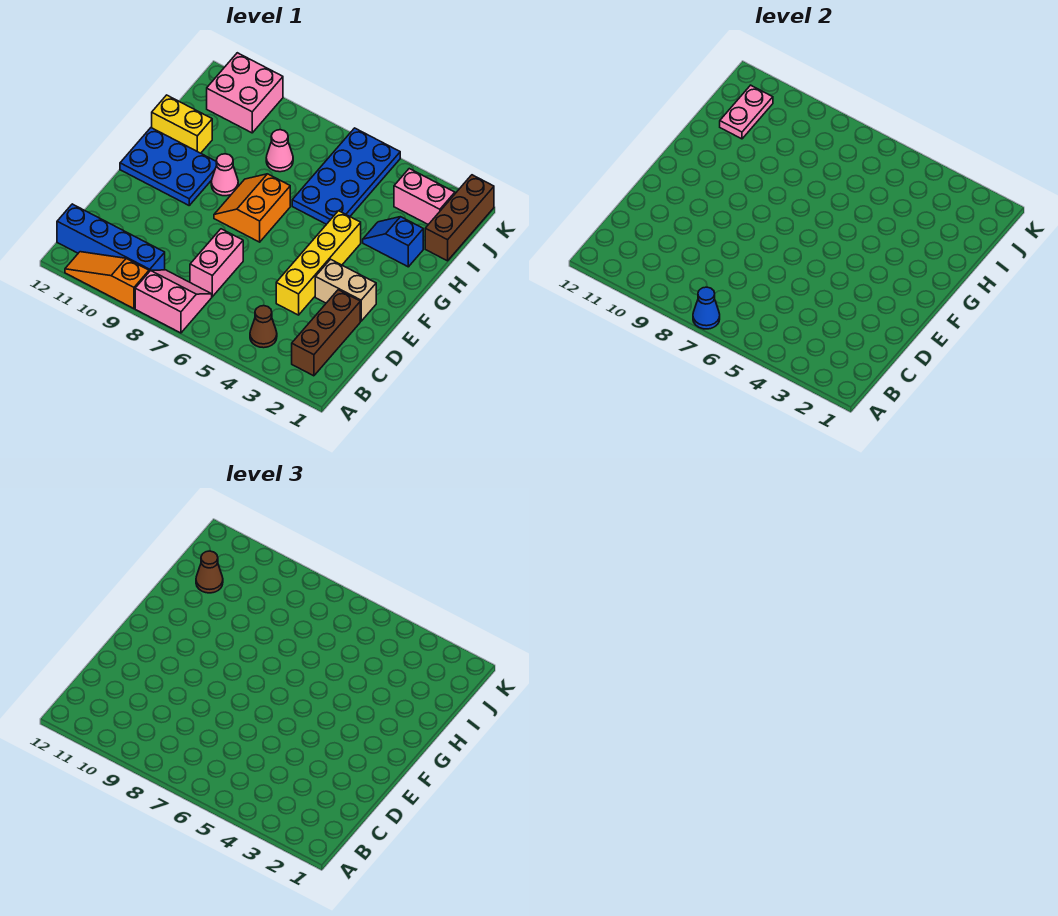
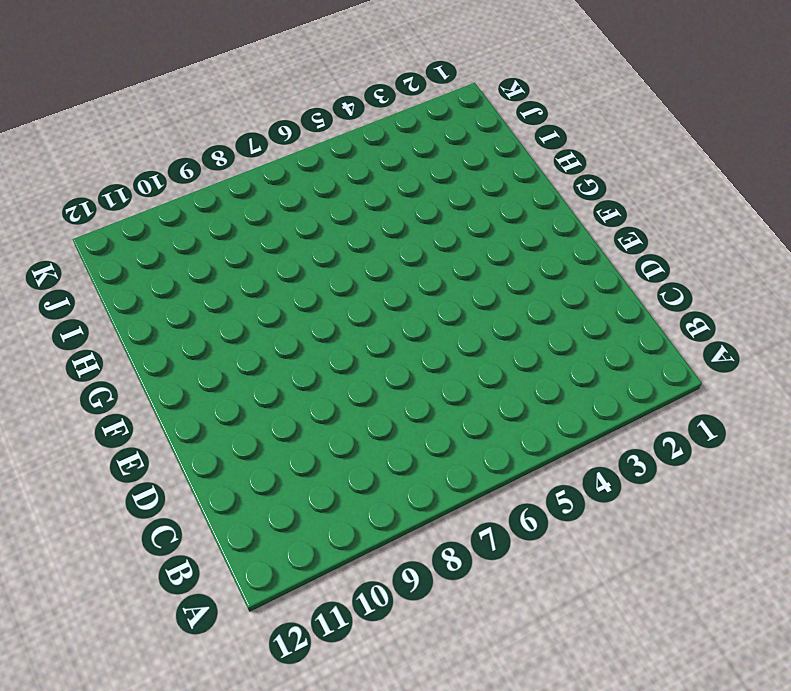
none -> pink 2x2 slope [135,270,212,333]
none -> orange 1x3 slope [65,252,149,309]
none -> brown 1x3 brick [292,290,360,376]

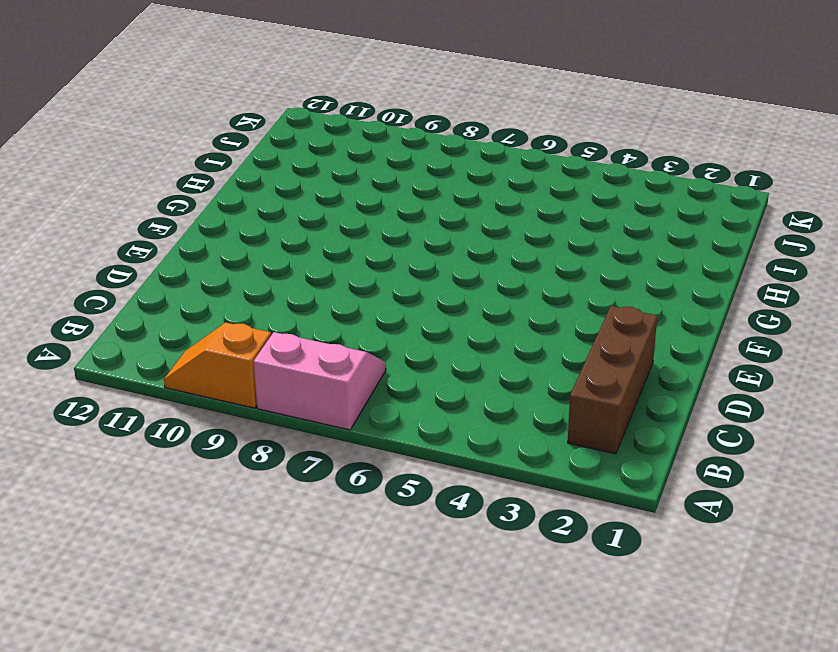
orange 1x2 slope [164,322,271,408] -> orange 1x3 slope [65,252,149,309]
none -> brown 1x1 cone [250,306,277,348]
none -> blue 1x4 brick [57,204,165,272]
none -> pink 1x2 brick [190,229,243,297]

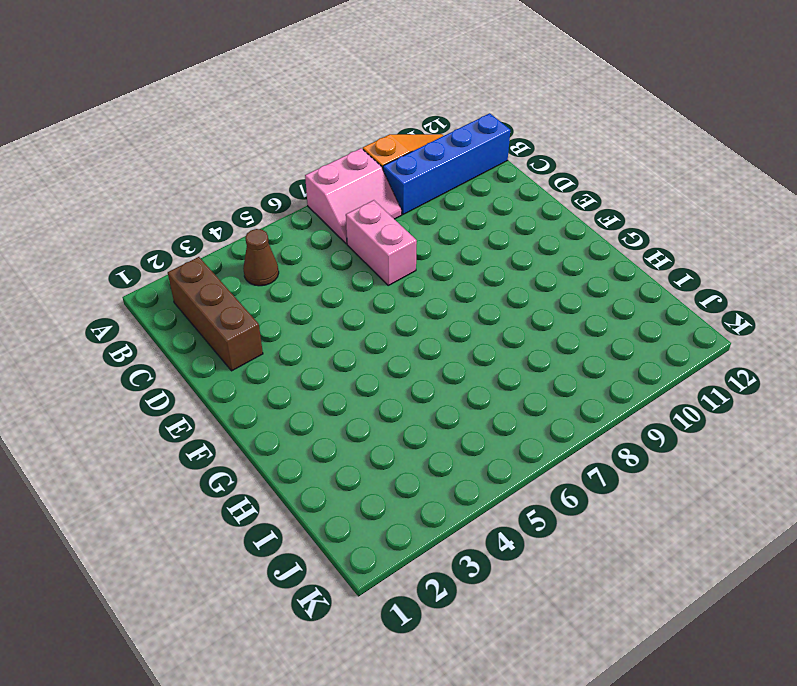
none -> yellow 1x4 brick [276,211,361,315]
none -> tan 1x2 brick [315,259,376,321]
none -> orange 2x2 slope [214,174,290,242]

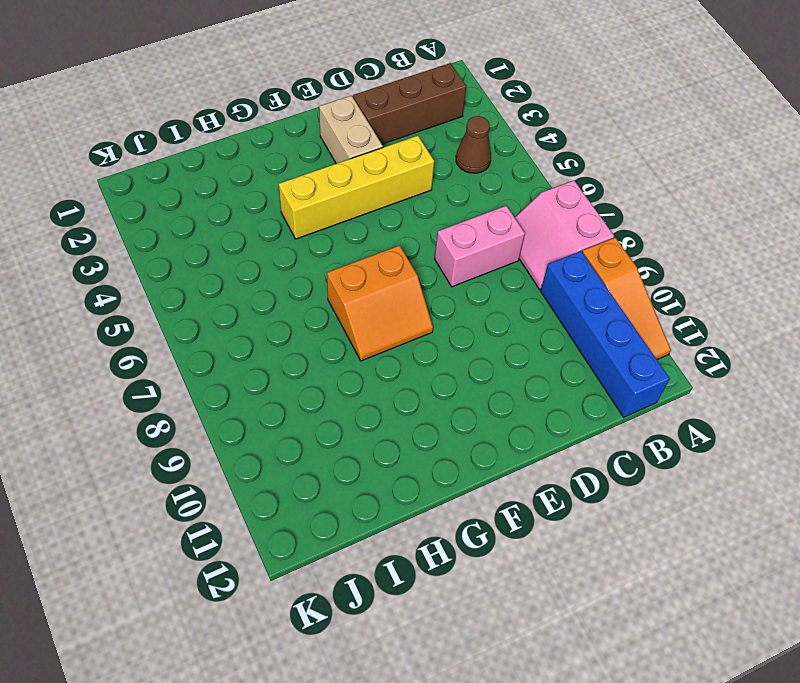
none -> blue 2x3 plate [120,128,217,205]
none -> pink 1x1 cone [211,154,238,196]
none -> blue 1x2 slope [363,217,423,267]

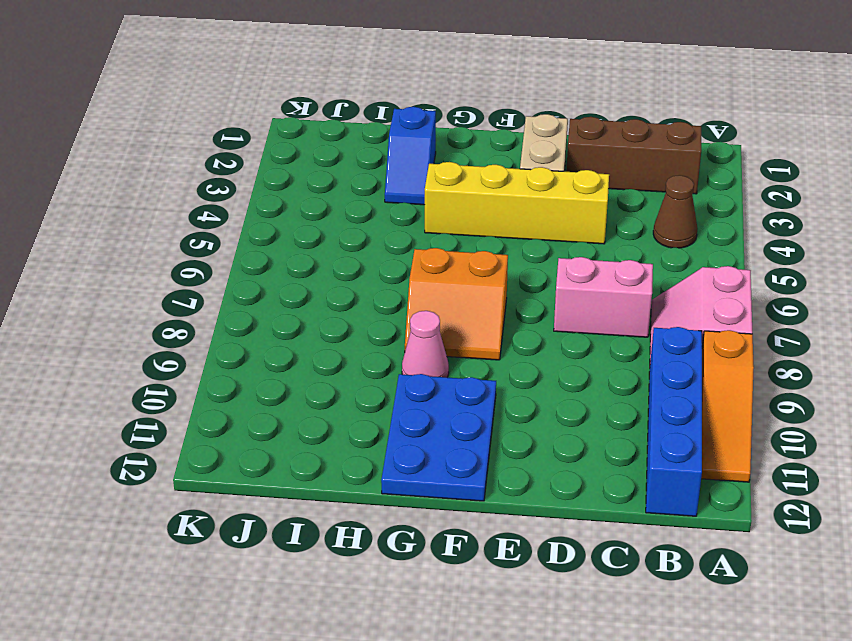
none -> blue 2x4 plate [292,128,400,224]
none -> yellow 1x2 brick [152,95,212,153]
none -> brown 1x3 brick [425,175,494,261]

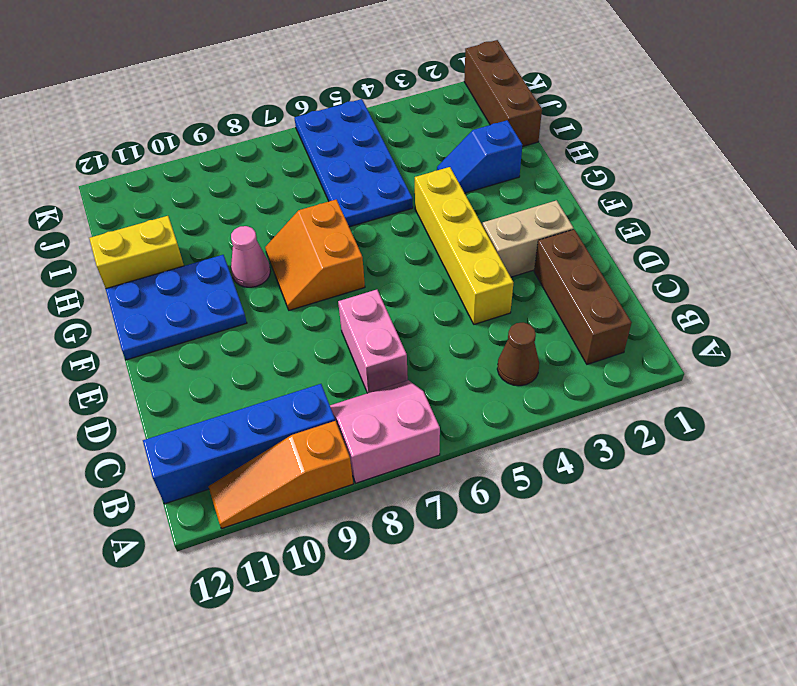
none -> pink 1x1 cone [266,130,293,172]
none -> pink 1x2 brick [394,169,455,225]
none -> pink 2x2 brick [207,53,283,133]

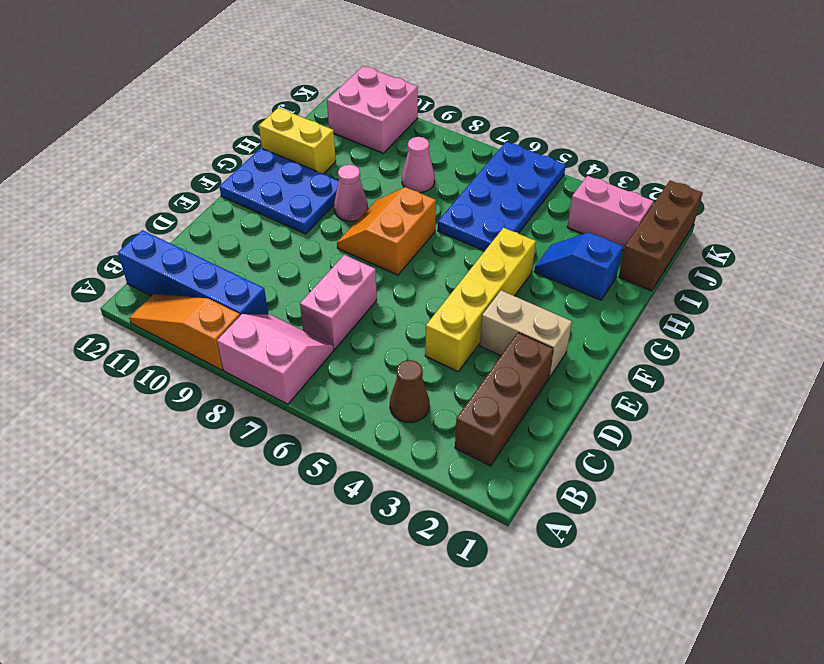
none -> blue 1x1 cone [693,287,720,329]
none -> pink 1x2 plate [720,85,773,139]
none -> brown 1x1 cone [196,551,223,593]

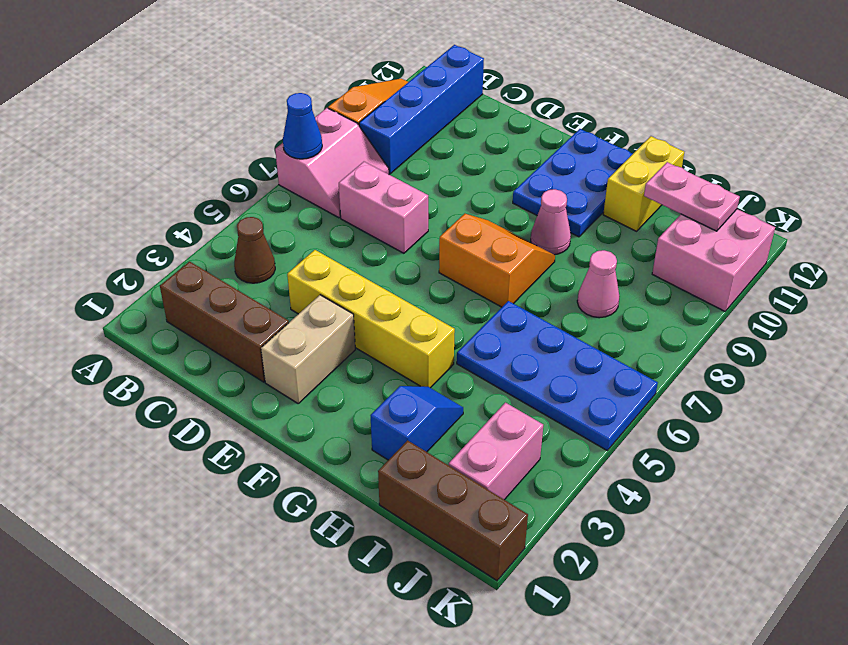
none -> brown 1x1 cone [196,551,223,593]

